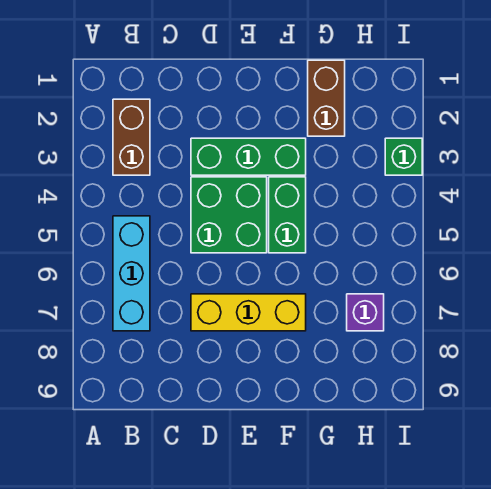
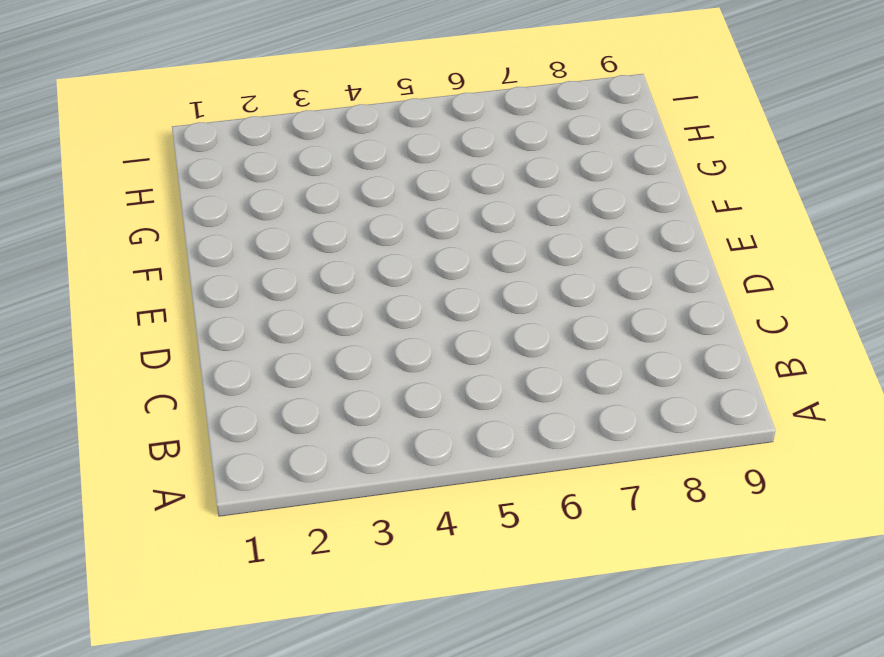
none -> brown 1x2 brick [113,99,150,175]
none -> cyan 1x3 brick [113,216,150,331]

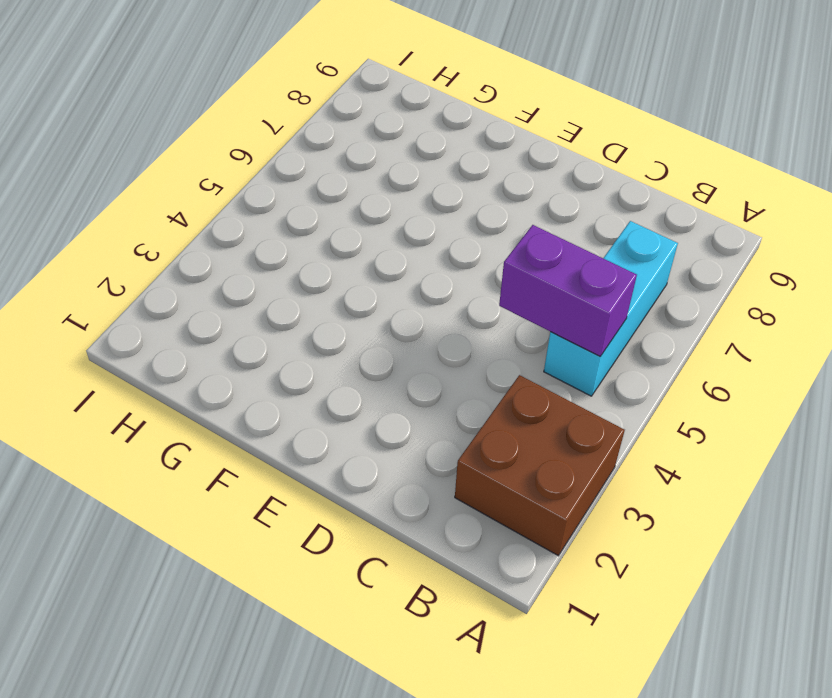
brown 2x2 brick [455,375,625,556] -> brown 1x2 brick [113,99,150,175]
purple 1x2 brick [499,225,637,356] -> none
none -> green 1x3 brick [191,138,306,175]
none -> green 2x2 brick [191,177,267,253]

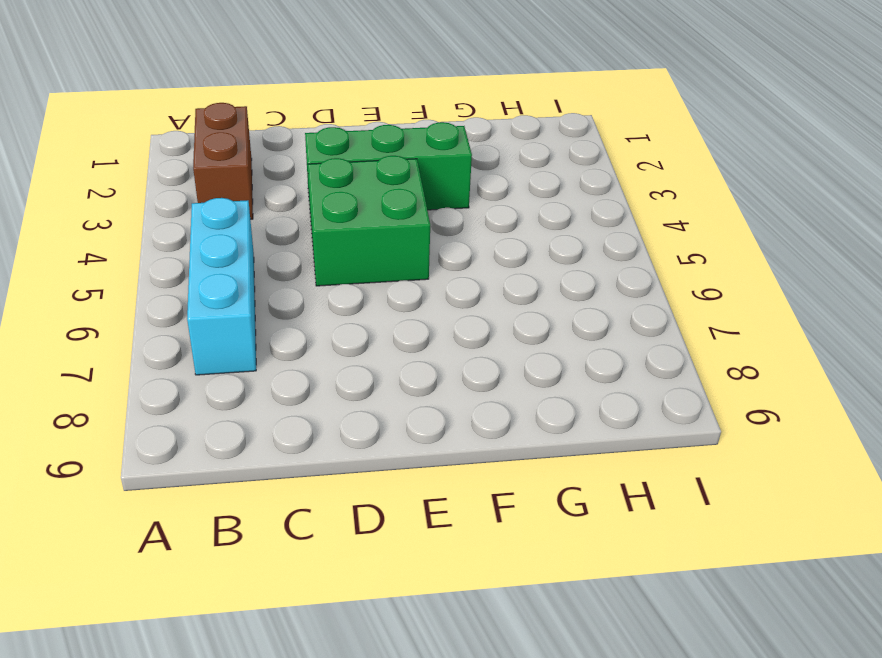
none -> yellow 1x3 brick [191,294,306,331]
none -> green 1x2 brick [269,177,306,253]

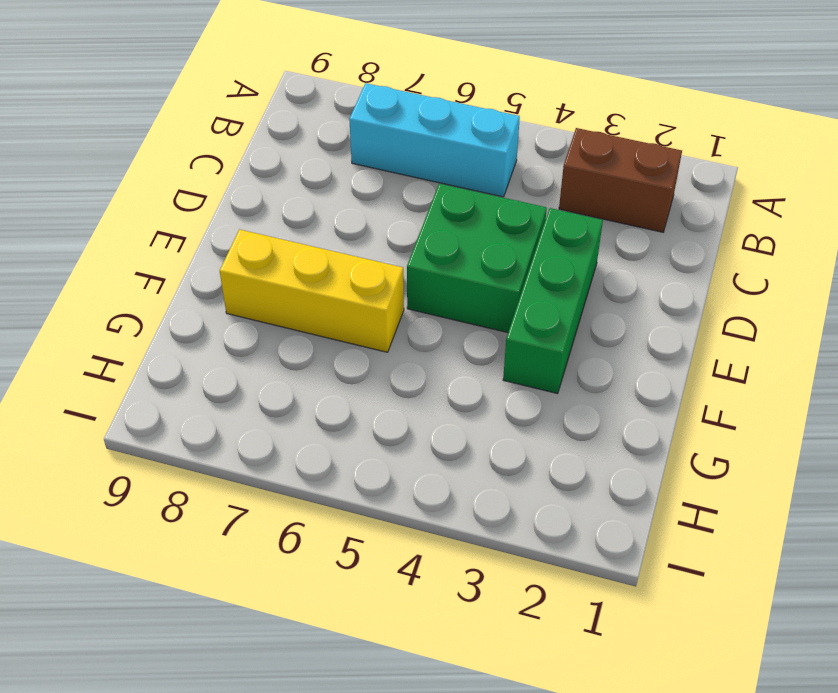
yellow 1x3 brick [220,230,404,352] -> yellow 1x3 brick turned to [191,294,306,331]
none -> green 1x2 brick [269,177,306,253]
none -> brown 1x2 brick [308,60,345,136]

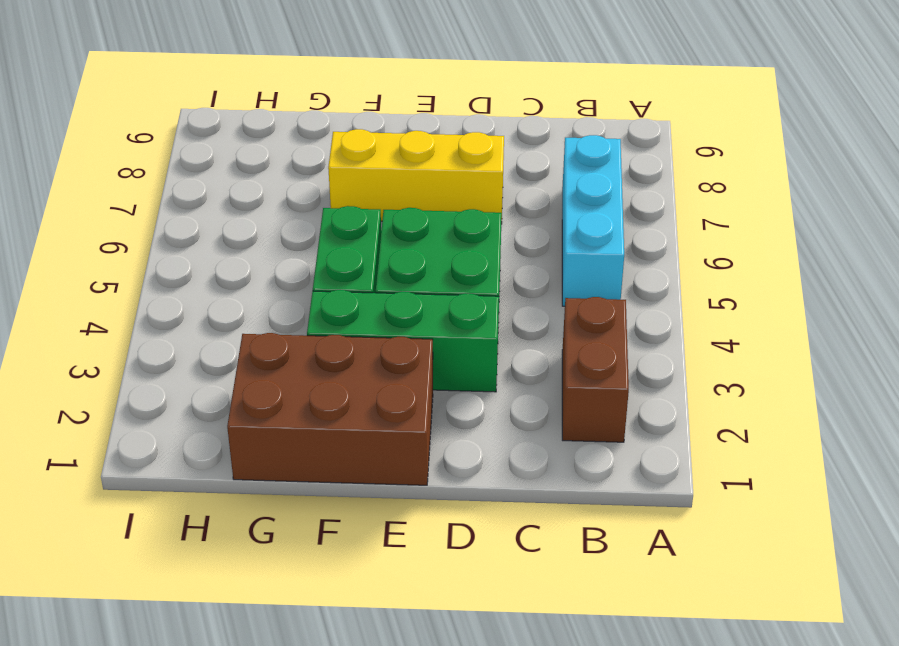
brown 2x3 brick [227,333,433,485] -> brown 1x2 brick [308,60,345,136]
none -> purple 1x1 brick [347,294,384,331]
none -> green 1x1 brick [385,138,422,175]

